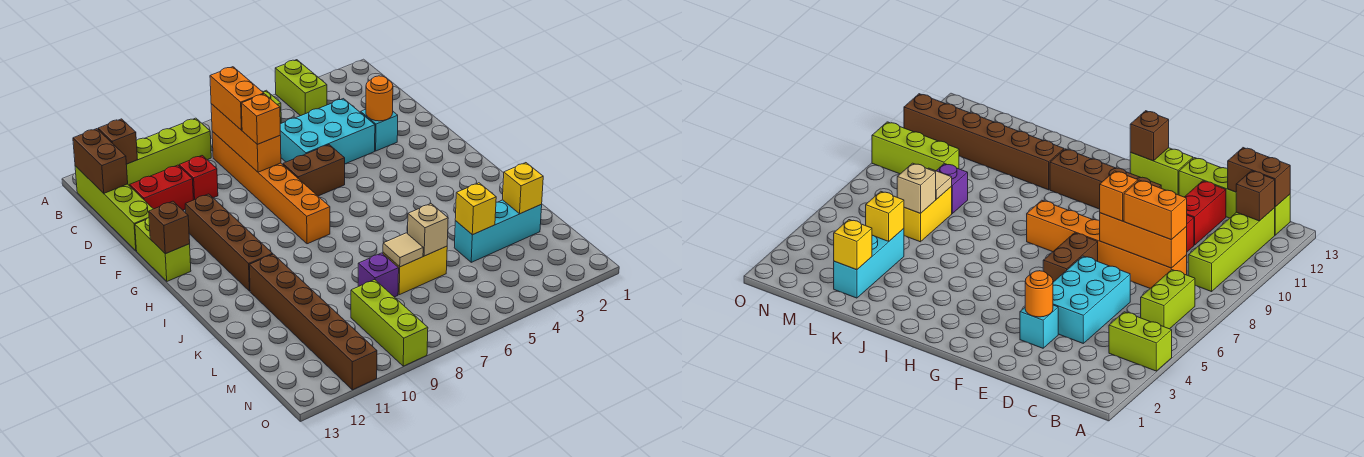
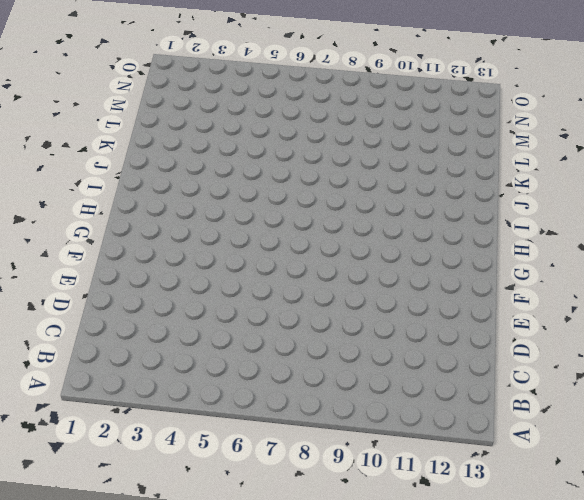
none -> lime 1x2 brick [275,60,327,116]
none -> lime 1x2 brick [1141,270,1195,329]
none -> lime 1x4 brick [126,118,211,186]

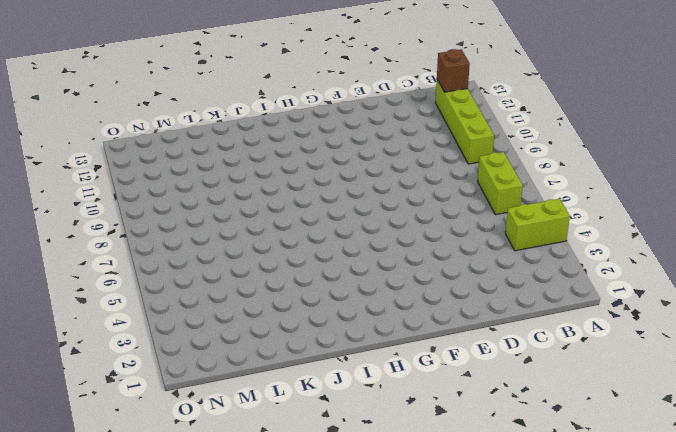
none -> lime 1x4 brick [75,166,153,251]
none -> orange 1x6 brick [212,132,330,244]
none -> cyan 2x3 brick [280,99,375,164]

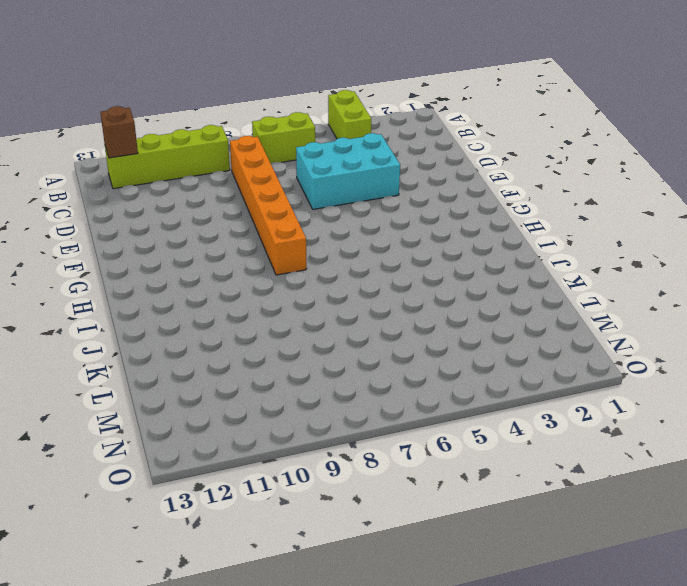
none -> lime 1x4 brick [75,166,153,251]
none -> red 1x1 brick [179,156,218,200]
none -> red 1x2 brick [130,165,193,210]

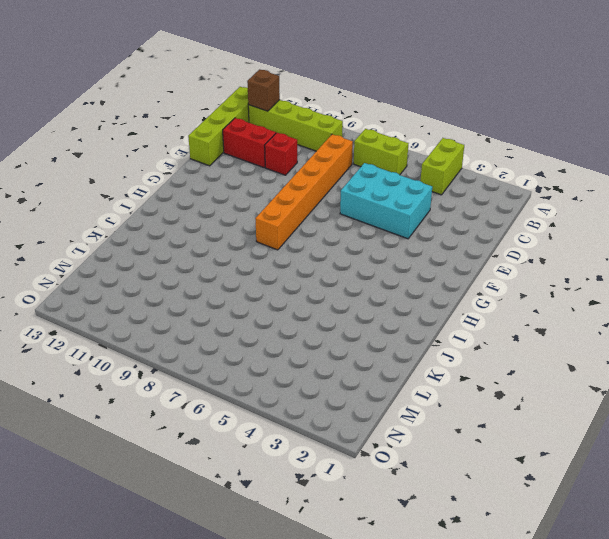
none -> cyan 1x1 brick [361,109,398,151]
none -> brown 1x2 brick [283,145,345,196]
none -> brown 1x4 brick [185,194,273,291]

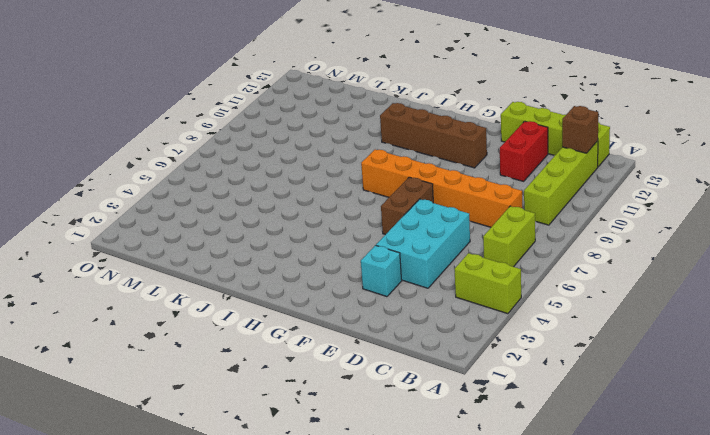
none -> red 1x1 brick [179,156,218,200]
none -> lime 1x2 brick [135,218,191,281]
none -> brown 1x6 brick [249,254,377,390]

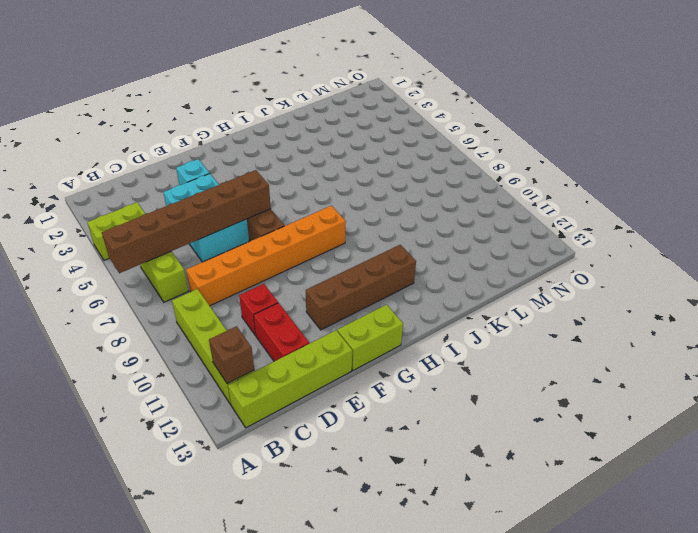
brown 1x6 brick [102,170,271,273] -> brown 1x6 brick moved to [249,254,377,390]
none -> cyan 1x3 brick [454,200,542,262]
none -> yellow 1x2 brick [383,246,447,295]
none -> purple 1x1 brick [358,253,399,297]

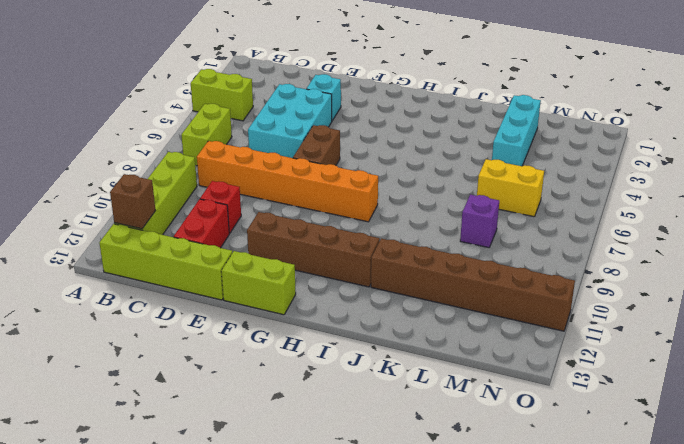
yellow 1x2 brick [477,159,544,217] -> yellow 1x2 brick turned to [383,246,447,295]
none -> lime 1x3 brick [351,280,428,366]
none -> brown 1x2 brick [73,129,128,193]
none -> orange 1x3 brick [211,104,281,172]

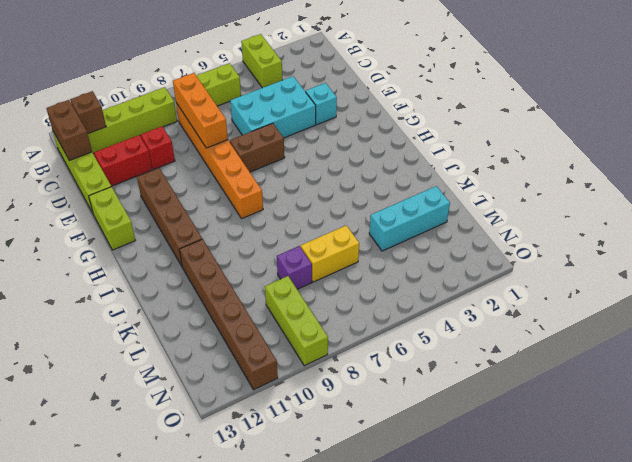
none -> orange 1x1 round brick [366,76,393,121]
none -> brown 1x1 brick [149,201,190,254]
none -> yellow 1x1 brick [502,163,543,214]

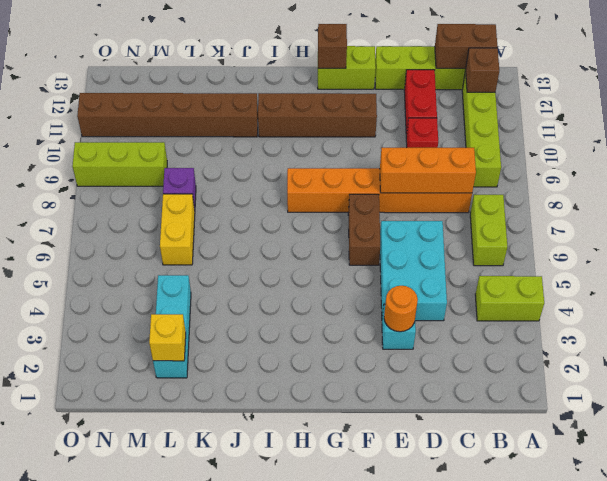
none -> yellow 1x1 brick [455,183,496,235]
none -> tan 1x1 brick [408,204,448,256]
none -> tan 1x1 tile [383,233,423,267]

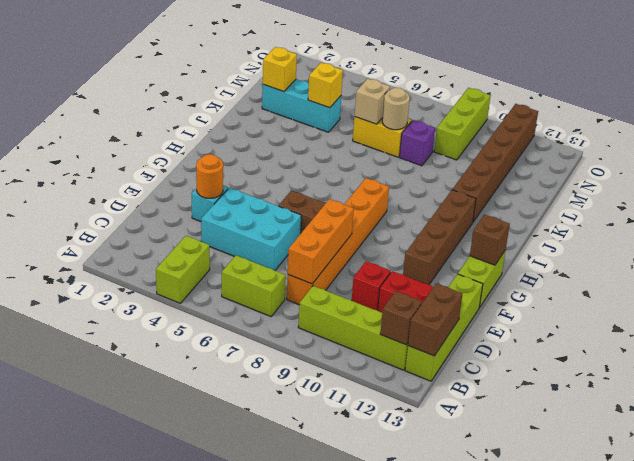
tan 1x1 round brick [382,88,410,130] -> tan 1x1 tile [383,233,423,267]
none -> orange 1x2 brick [210,67,264,130]
none -> orange 1x1 brick [241,94,280,144]

